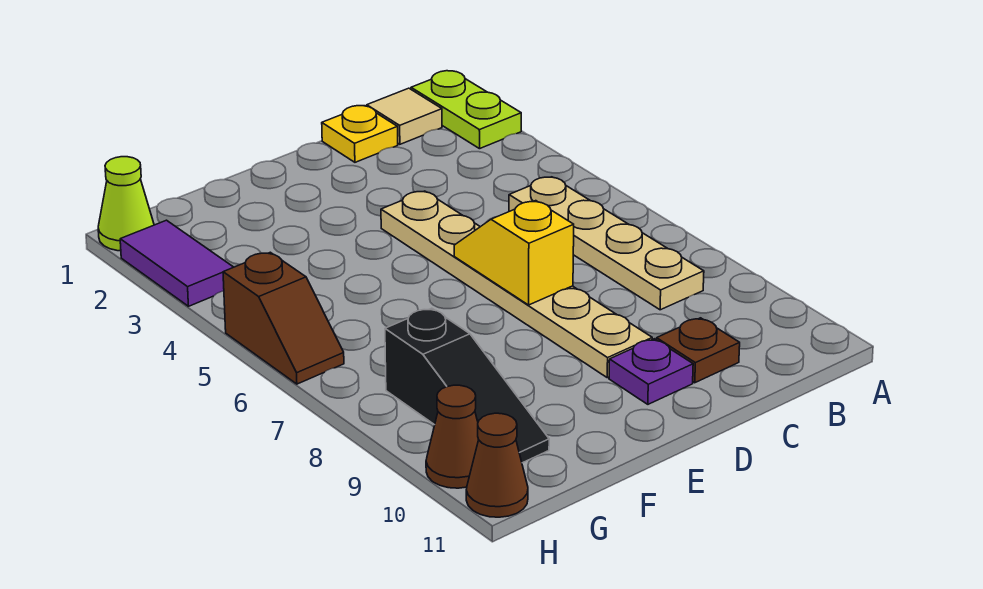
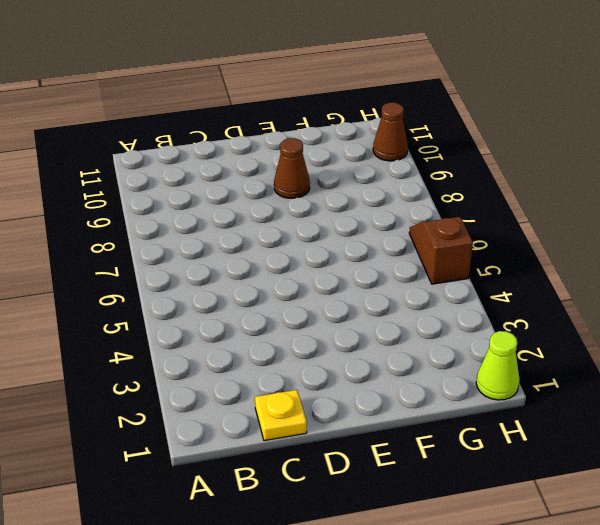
brown 1x1 cone [274,138,310,198] -> brown 1x1 cone moved to [466,413,528,517]
none -> lime 1x2 plate [411,71,521,149]
none -> tan 1x1 tile [367,88,442,144]
none -> tan 1x4 plate [509,177,704,310]

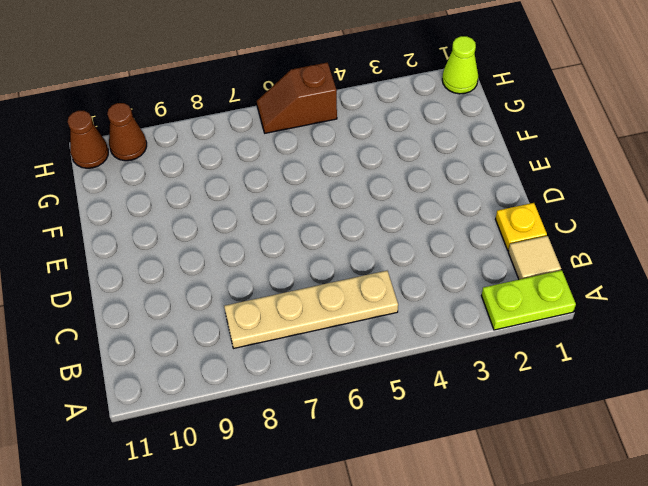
none -> brown 1x1 plate [656,318,740,383]
none -> tan 1x6 plate [381,191,652,378]
none -> purple 1x1 plate [609,339,693,404]

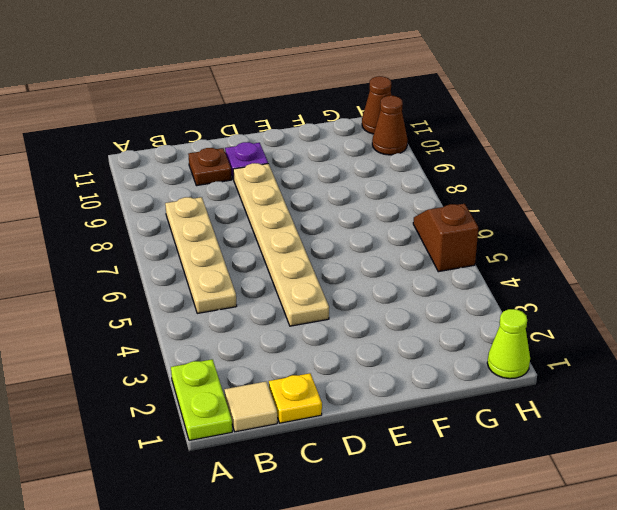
none -> black 1x3 slope [385,308,549,463]
none -> purple 1x2 tile [120,220,233,306]
none -> yellow 1x2 slope [454,201,574,305]

